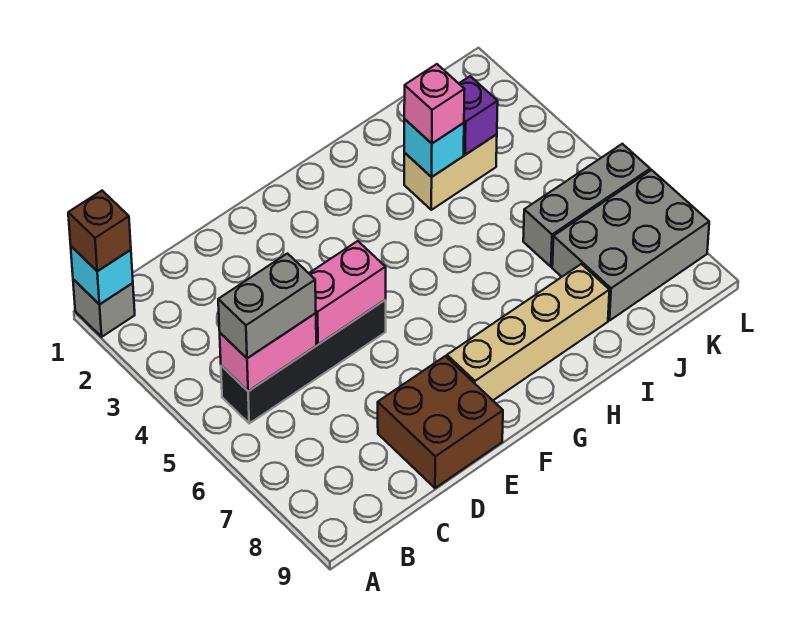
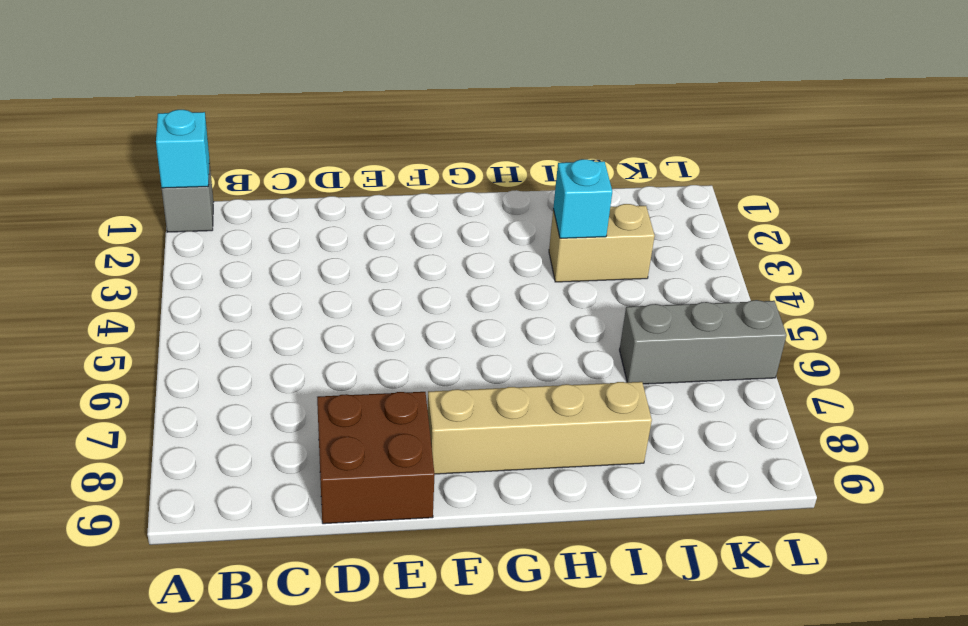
none -> black 1x4 brick [221,300,386,423]
none -> grey 2x3 brick [552,170,709,320]
none -> pink 1x2 brick [220,313,316,391]

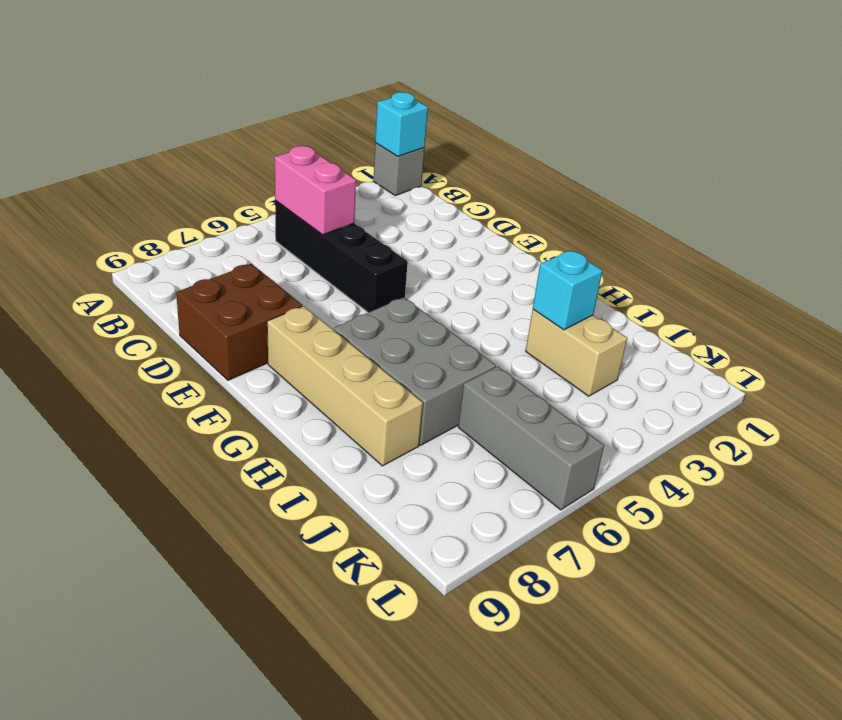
grey 2x3 brick [334,297,496,445] -> grey 2x3 brick moved to [552,170,709,320]
none -> pink 1x2 brick [309,241,386,344]
none -> purple 1x1 brick [459,76,498,155]
none -> brown 1x1 brick [68,191,131,271]

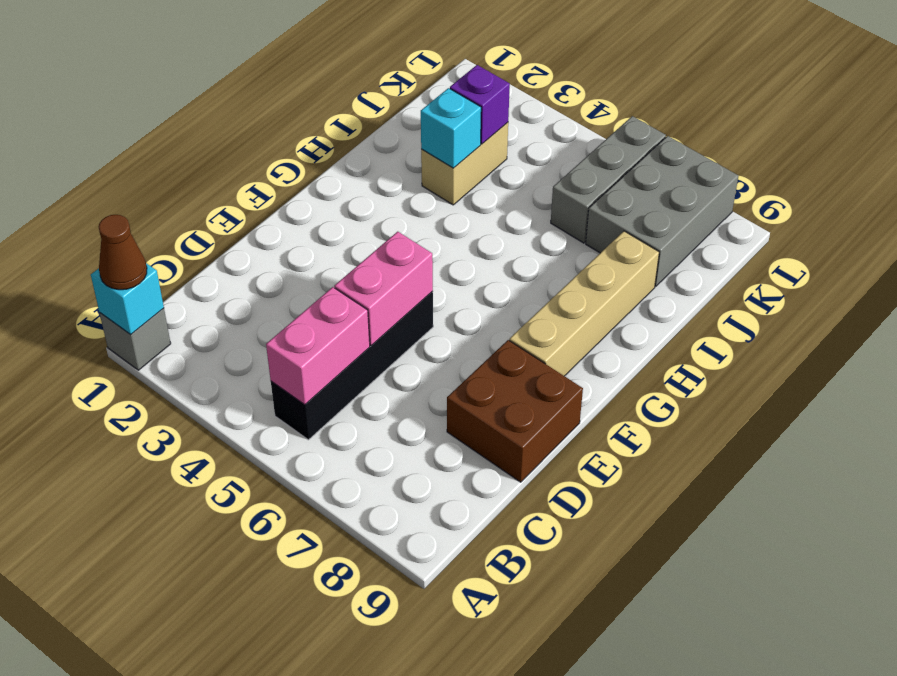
brown 1x1 cone [99,215,147,290] -> brown 1x1 brick [68,191,131,271]
none -> grey 1x2 brick [218,254,316,358]
none -> pink 1x1 brick [404,64,465,143]

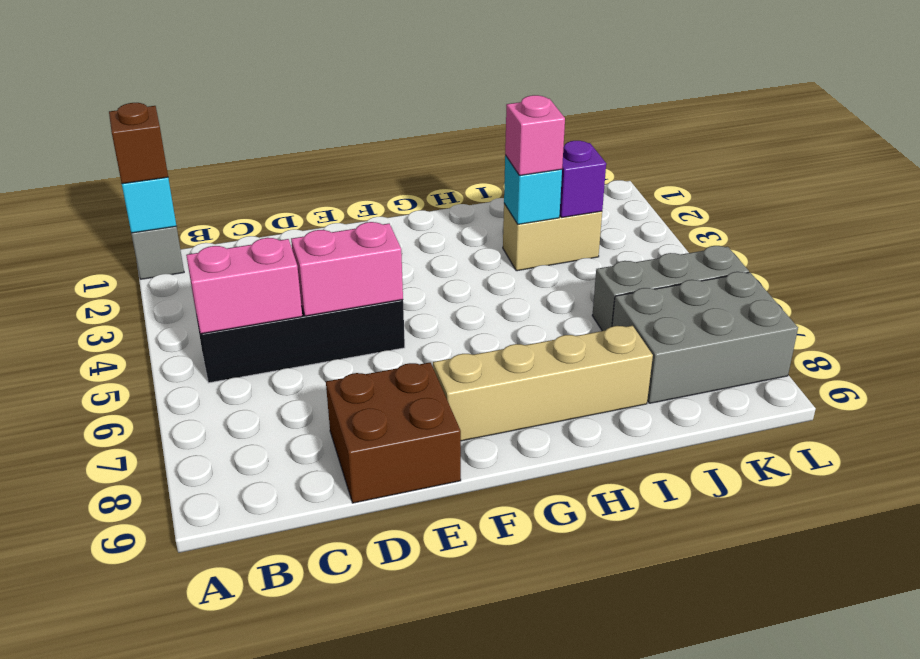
none -> grey 1x2 brick [218,254,316,358]

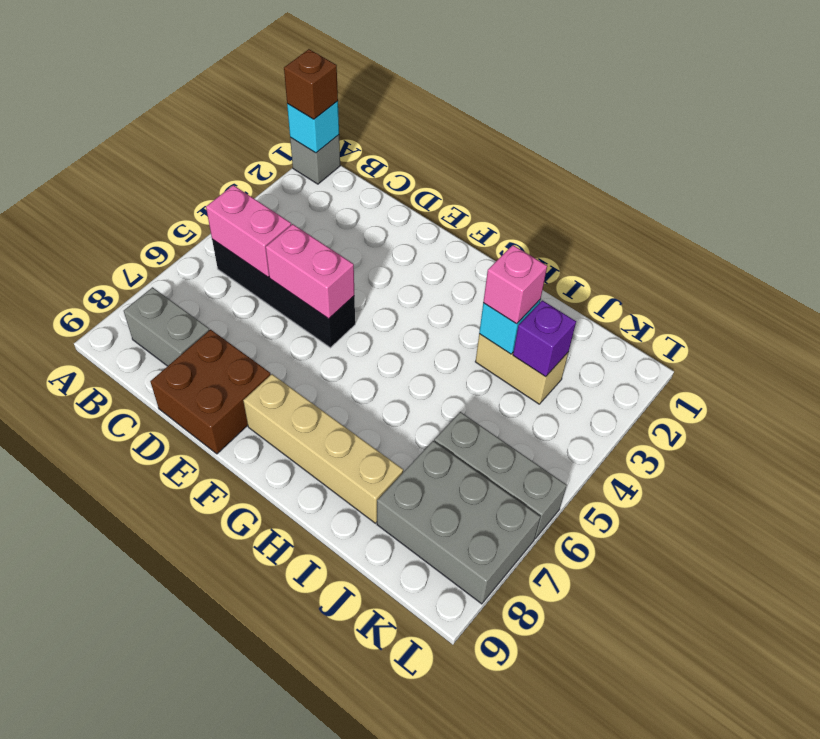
grey 1x2 brick [124,287,209,366] -> grey 1x2 brick moved to [218,254,316,358]

